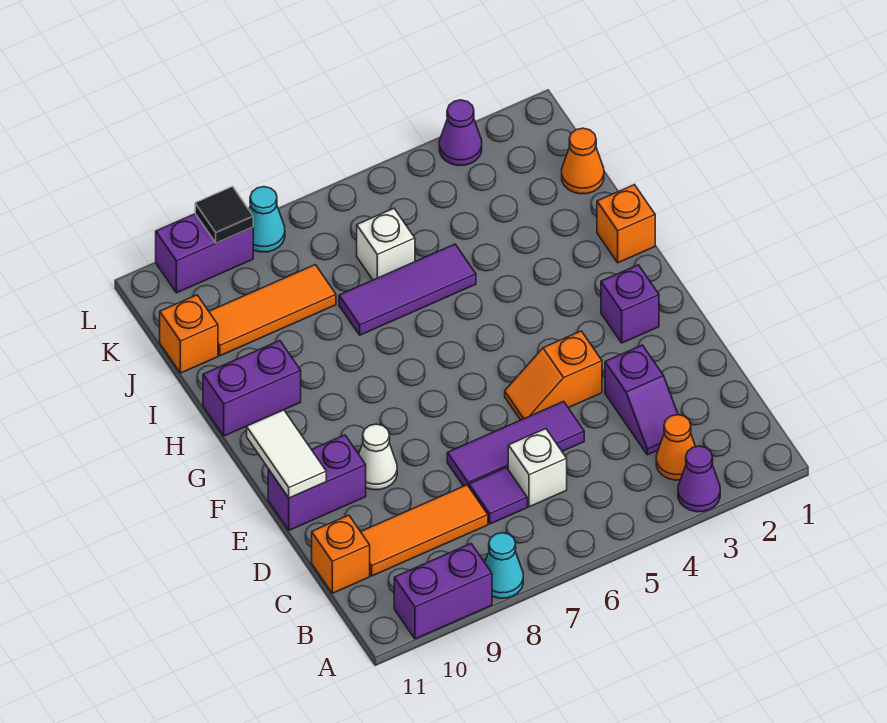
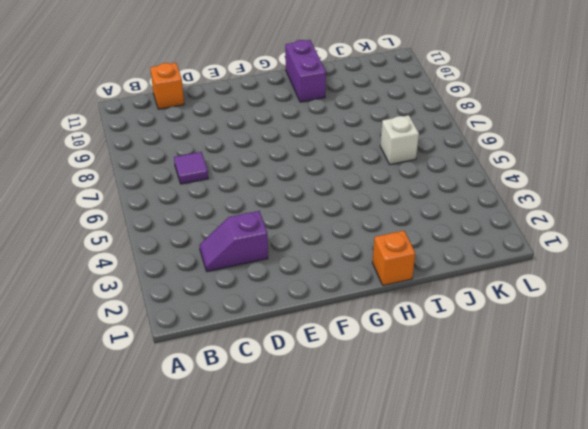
none -> purple 1x1 cone [678,446,720,512]
none -> cyan 1x1 cone [485,533,523,598]
none -> purple 1x2 brick [394,544,492,639]

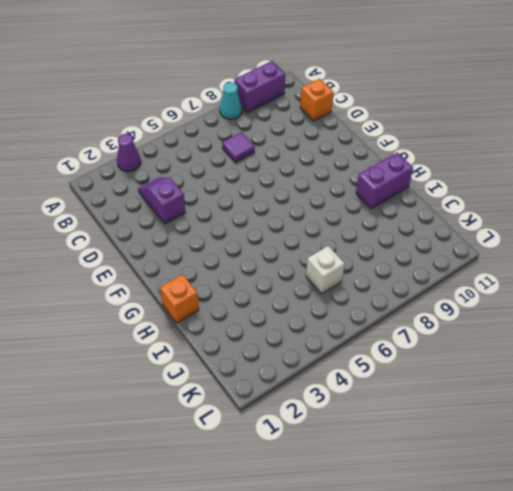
none -> orange 1x1 cone [656,415,696,480]
none -> white 1x1 brick [508,429,567,507]
none -> orange 1x3 tile [361,485,488,576]

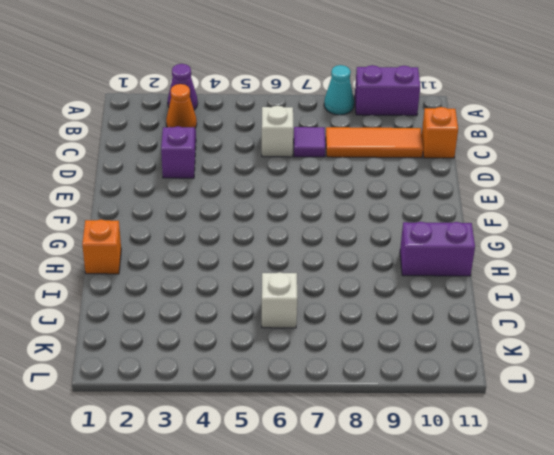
none -> purple 1x3 tile [447,401,584,487]
none -> orange 1x2 slope [505,331,602,420]
none -> white 1x1 cone [359,424,397,490]

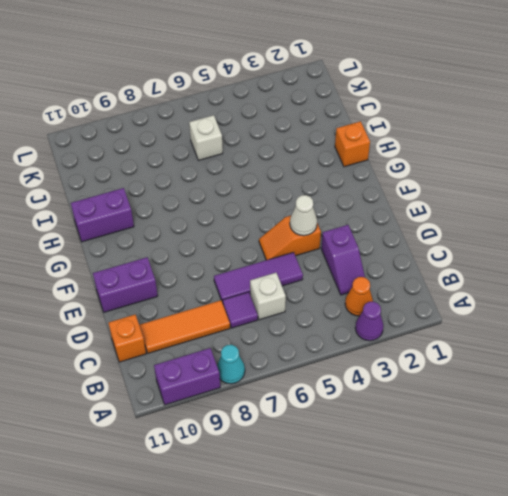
white 1x1 cone [290,195,317,236] -> white 1x1 cone moved to [359,424,397,490]
none -> purple 1x1 brick [601,265,659,343]
none -> purple 1x3 tile [339,244,476,335]
none -> orange 1x1 cone [562,128,604,194]

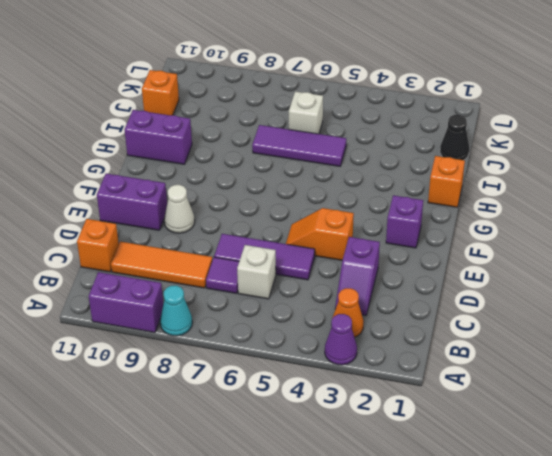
black 1x1 cone [440,115,469,160] -> orange 1x1 cone [562,128,604,194]
none -> orange 1x3 tile [209,265,336,356]
none -> purple 1x1 cone [439,100,482,166]
none -> cyan 1x1 cone [249,187,285,252]

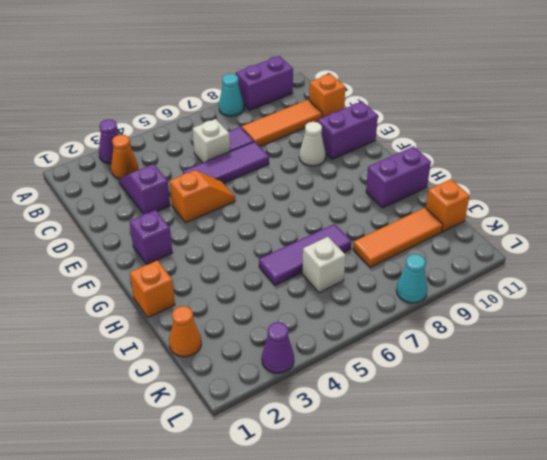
none -> purple 1x2 brick [156,214,253,293]
none -> white 1x2 tile [247,410,326,498]
none -> black 1x1 tile [195,187,253,243]

